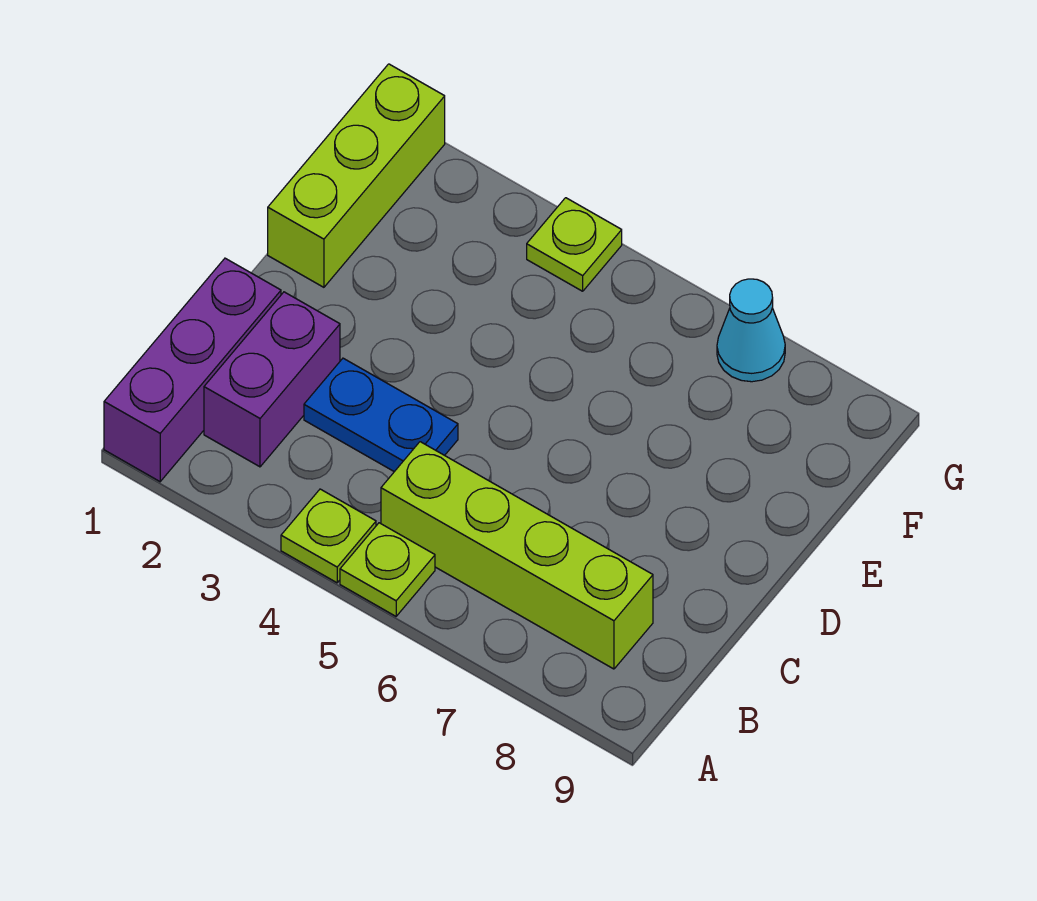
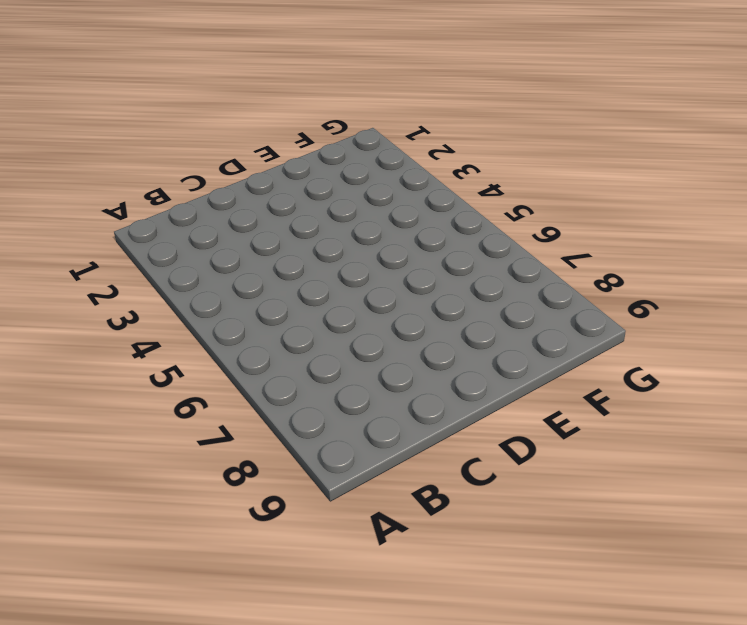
none -> purple 1x3 brick [104,258,281,482]
none -> lime 1x1 plate [281,489,376,583]

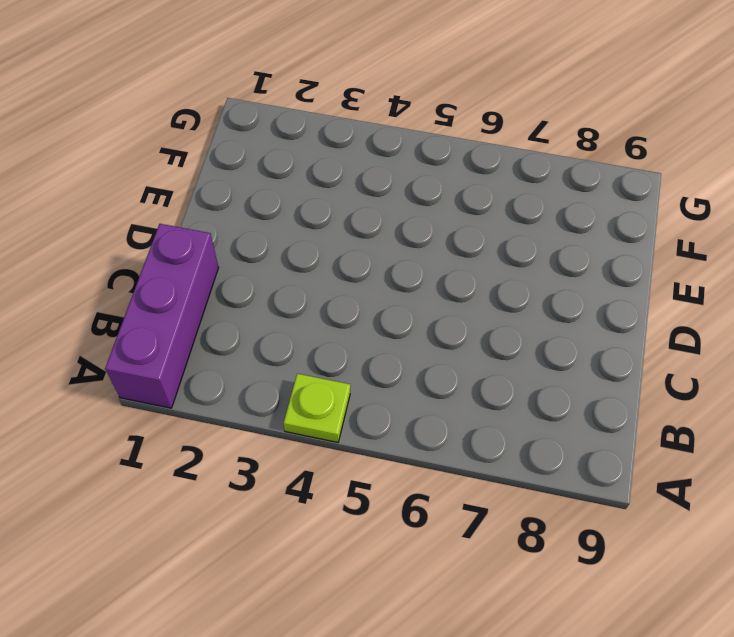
none -> lime 1x1 plate [340,523,435,616]
none -> purple 1x2 brick [204,292,340,467]

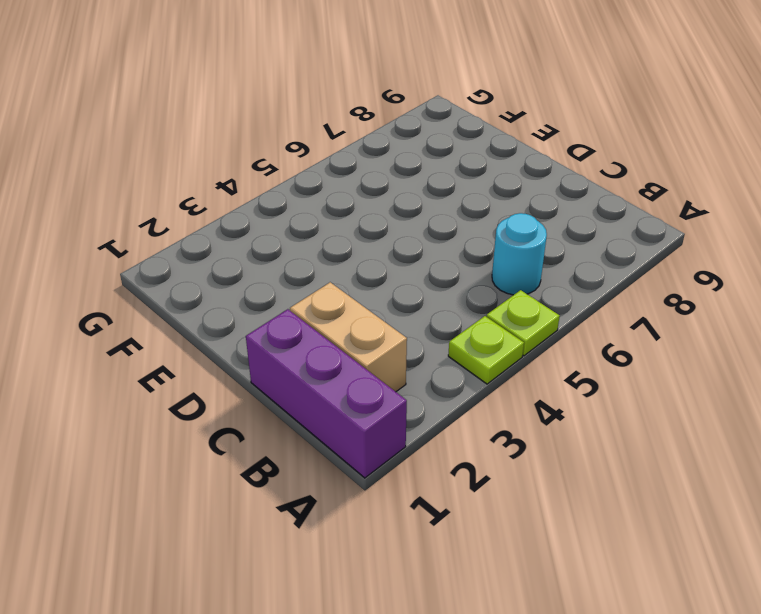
tan 1x2 brick [290,282,407,392] -> purple 1x2 brick [204,292,340,467]
cyan 1x1 round brick [492,213,547,295] -> lime 1x4 brick [381,442,653,669]
none -> blue 1x2 plate [304,358,458,472]
none -> lime 1x3 brick [268,64,445,287]

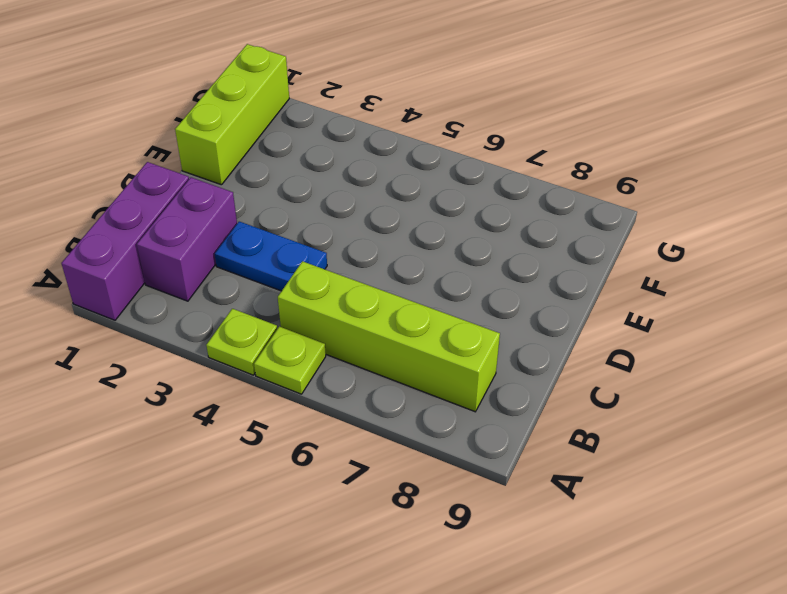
none -> lime 1x1 plate [527,198,622,291]
none -> cyan 1x1 cone [717,279,785,382]

